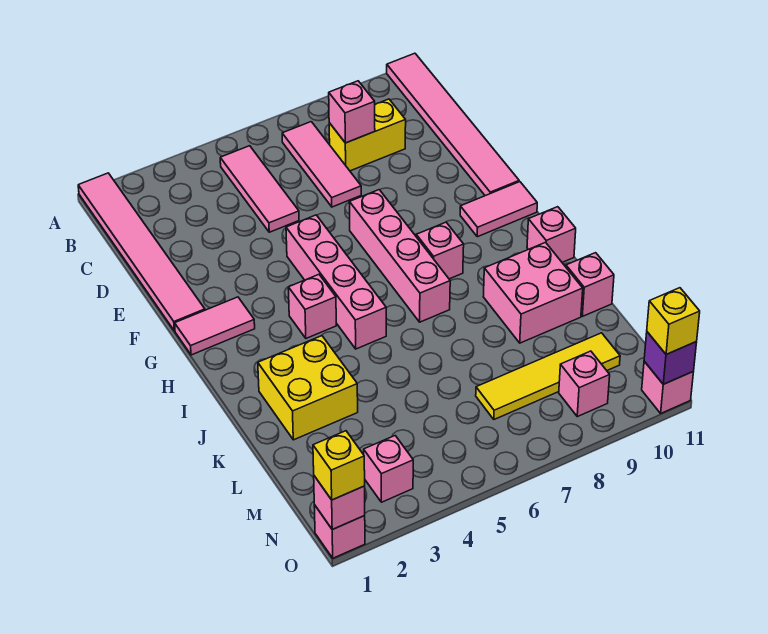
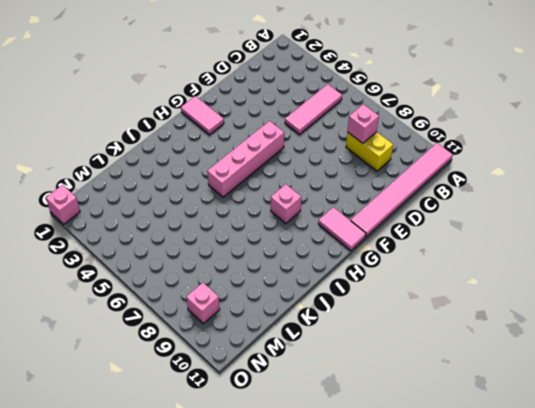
none -> pink 1x6 tile [78,173,205,331]
none -> pink 1x3 tile [282,122,361,207]
none -> pink 1x4 brick [349,190,450,322]

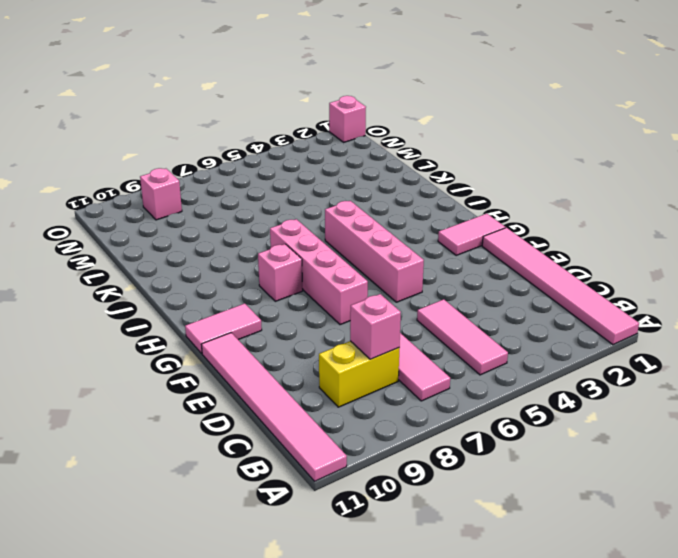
none -> pink 1x1 brick [288,275,336,338]
none -> pink 1x1 brick [527,207,576,262]
none -> yellow 2x2 brick [258,336,358,440]

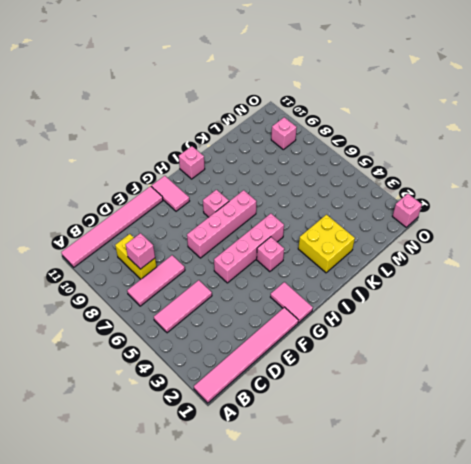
none -> pink 2x2 brick [483,243,583,343]
none -> pink 1x1 brick [566,253,614,316]
none -> yellow 1x4 tile [476,333,620,419]

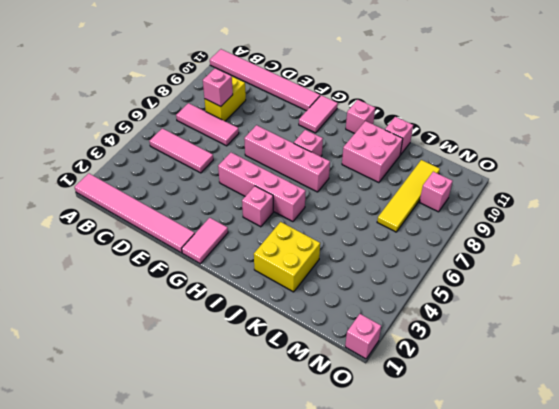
none -> pink 1x1 brick [364,436,413,502]
none -> pink 1x1 brick [642,361,694,413]
none -> pink 1x1 brick [314,476,365,529]

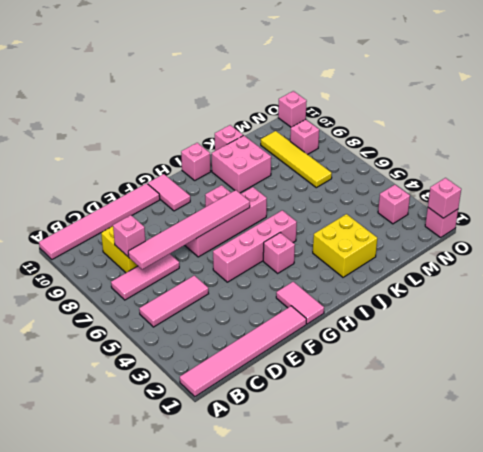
pink 1x6 tile [128,190,250,269] -> none
none -> purple 1x1 brick [644,332,697,384]
none -> yellow 1x1 brick [313,431,365,500]
none -> yellow 1x1 brick [647,288,700,355]

